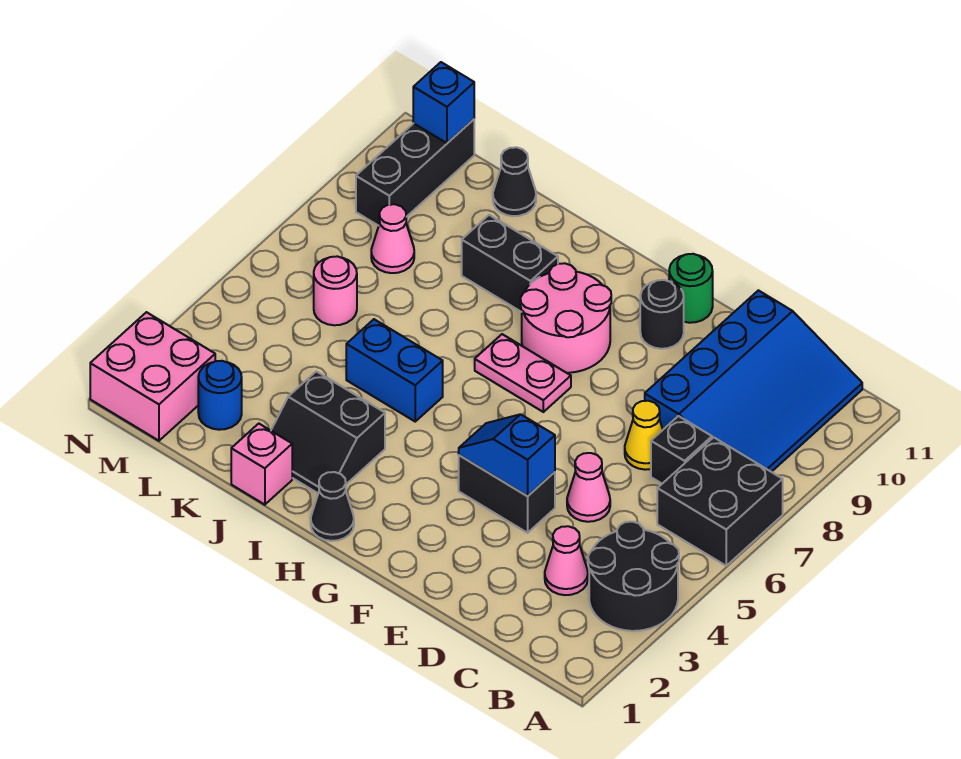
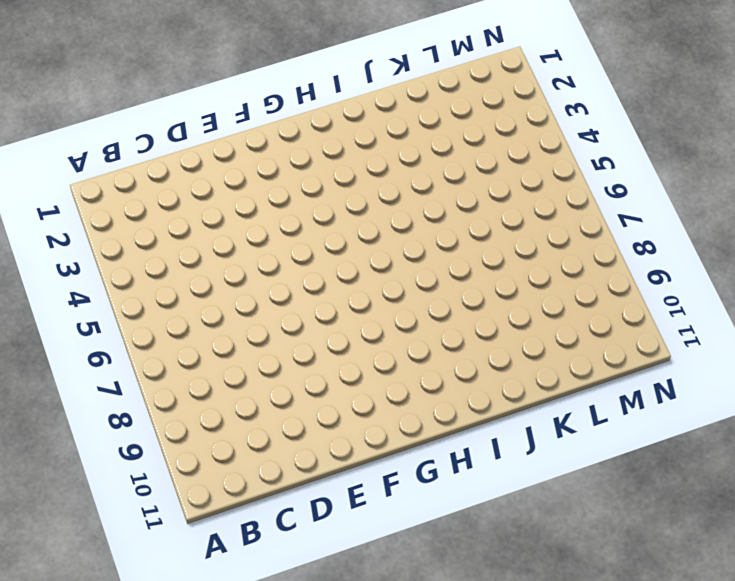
none -> black 2x2 round brick [588,522,679,631]
none -> black 2x2 brick [657,437,783,566]
none -> blue 3x4 slope [645,290,862,472]

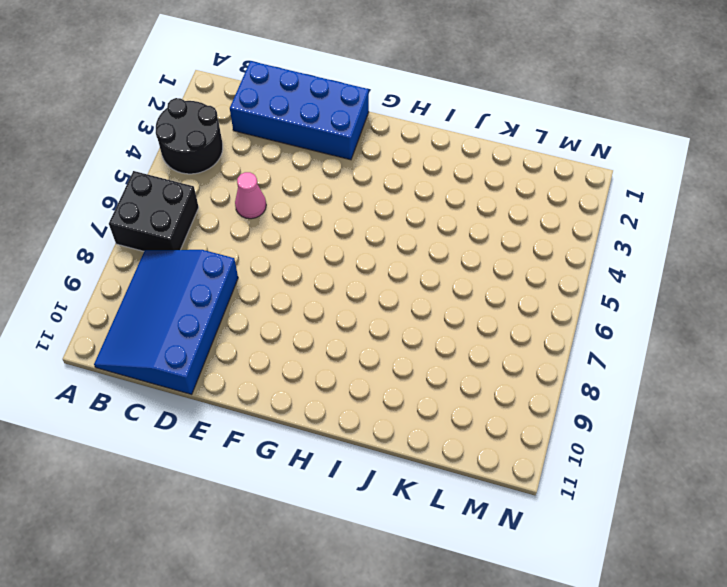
blue 2x4 brick [230,61,369,160] -> none
none -> pink 1x1 cone [545,526,588,595]
none -> black 1x1 brick [651,416,712,484]
none -> yellow 1x1 cone [625,401,663,470]

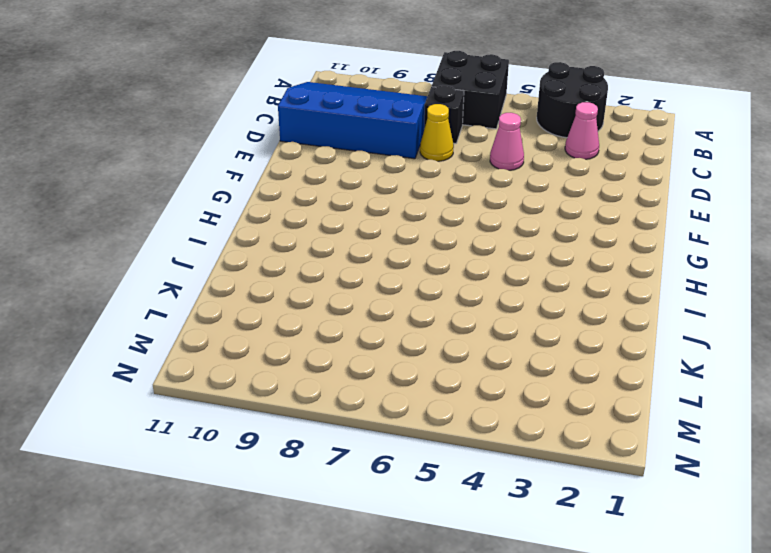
none -> black 1x2 brick [459,455,555,533]
none -> black 1x1 round brick [640,280,684,349]
none -> green 1x1 round brick [669,254,713,323]

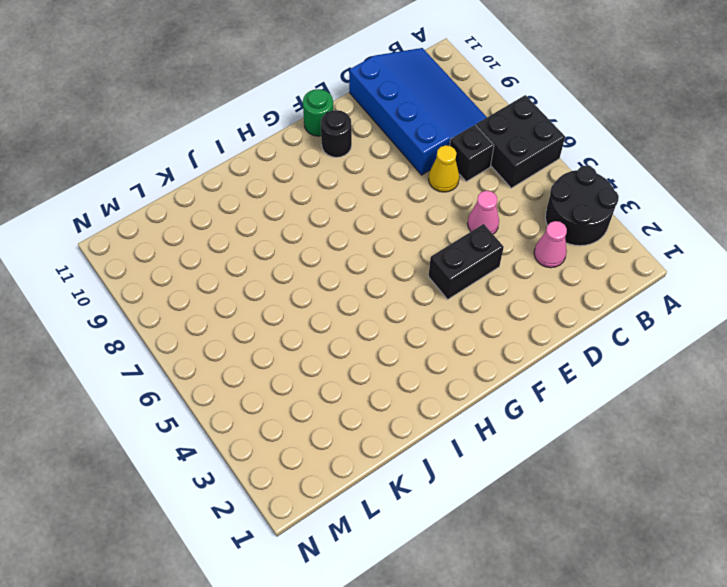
none -> pink 1x2 plate [475,334,571,412]
none -> pink 2x2 round brick [520,263,611,373]
none -> black 1x1 cone [311,472,354,541]

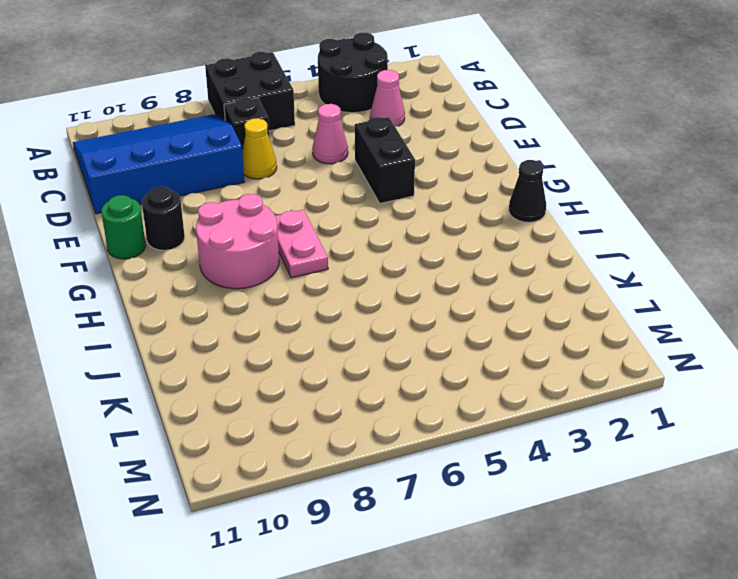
none -> black 2x2 slope [271,371,385,493]
none -> blue 1x2 brick [346,319,443,421]
none -> black 1x2 brick [462,215,558,312]

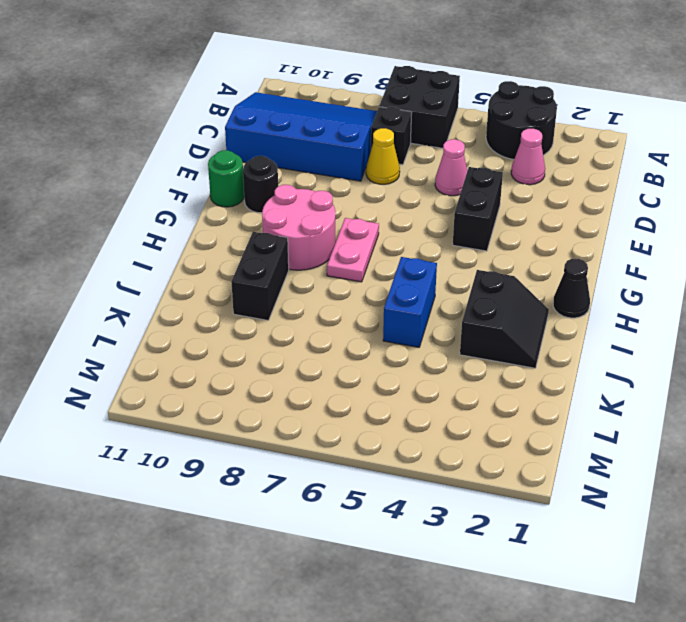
none -> pink 1x1 brick [231,424,292,505]
none -> black 1x1 cone [493,147,536,216]
none -> blue 1x1 round brick [198,361,242,430]

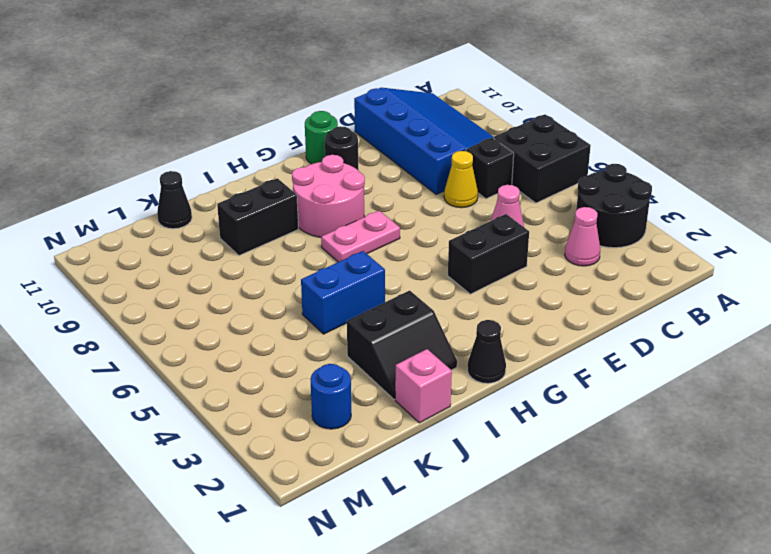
none -> pink 1x1 round brick [314,256,357,325]
none -> pink 1x1 cone [371,204,414,273]
none -> pink 2x2 brick [90,312,215,441]

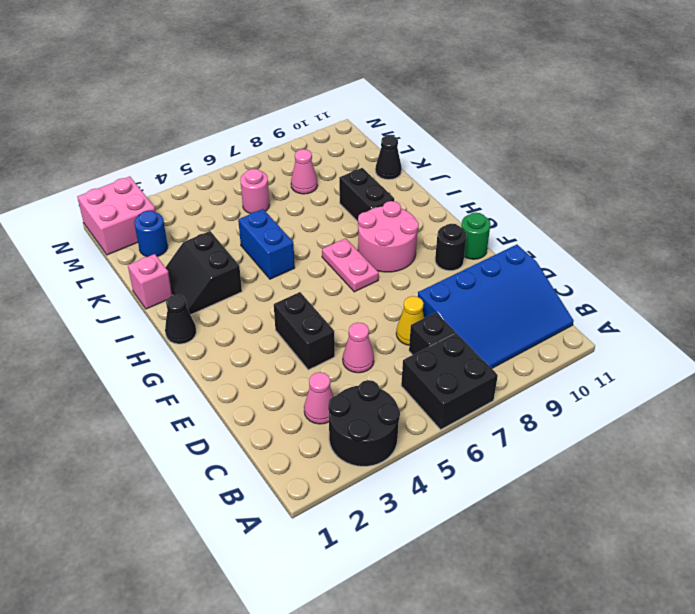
none -> black 1x3 brick [356,119,474,226]
none -> blue 1x2 slope [459,414,555,496]
none -> blue 1x1 brick [413,62,474,143]

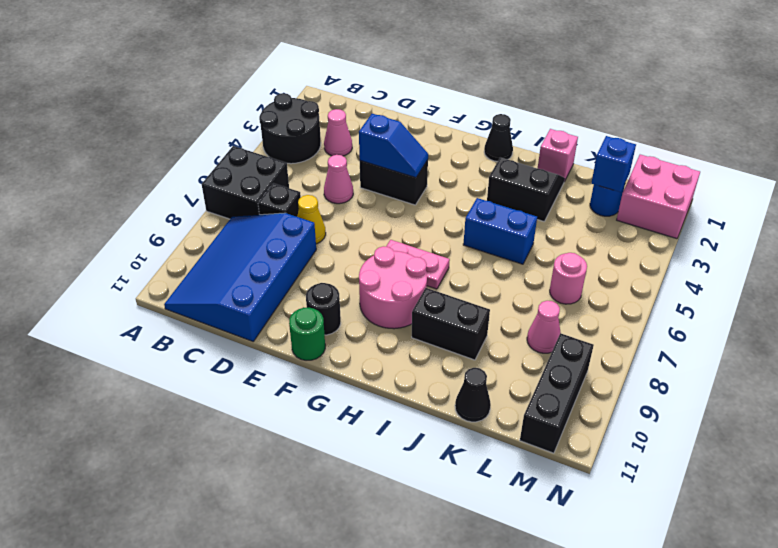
blue 1x1 brick [592,136,636,192] -> blue 1x1 brick moved to [413,62,474,143]

